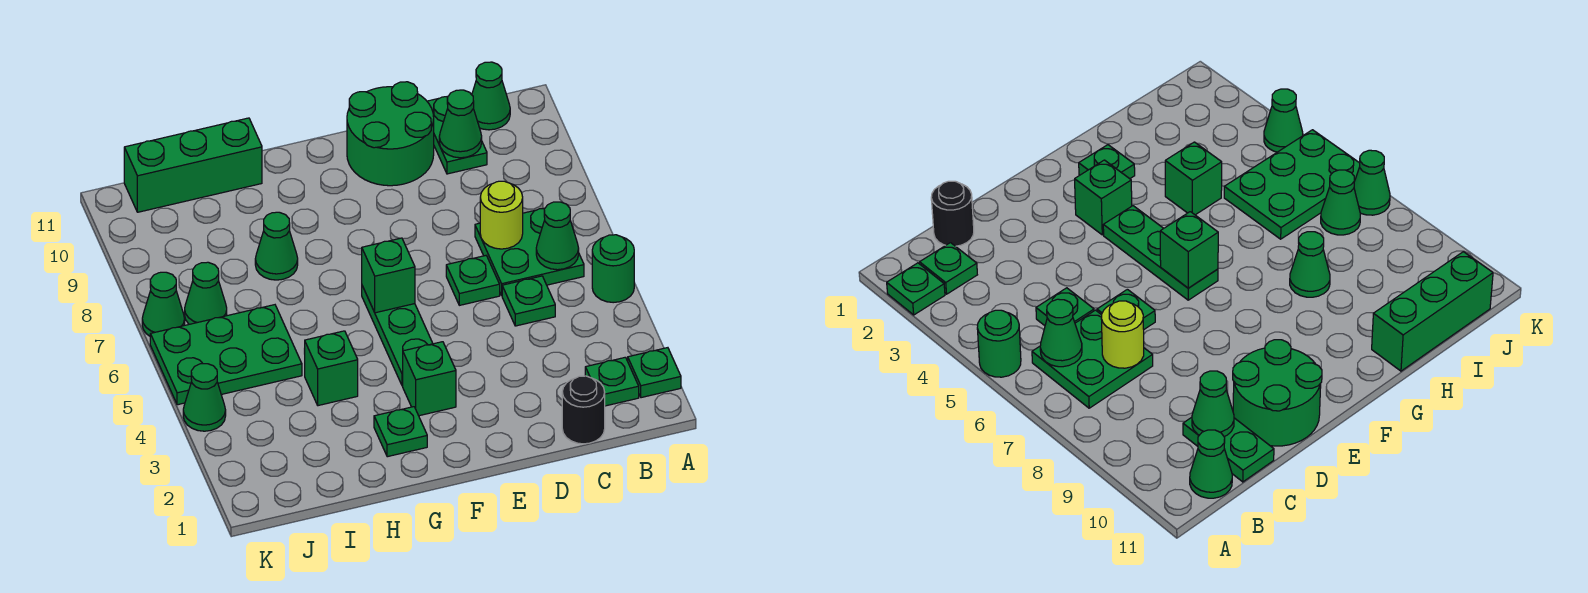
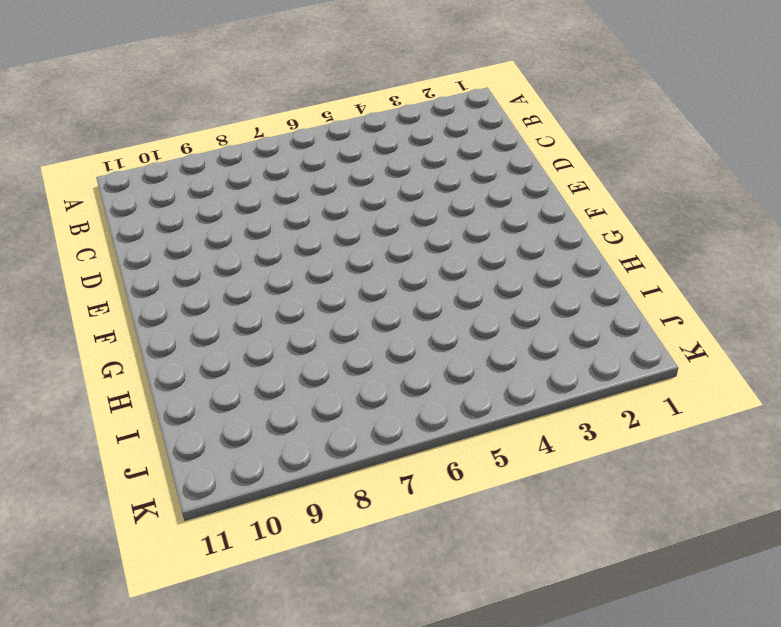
none -> green 1x1 plate [628,348,681,398]
none -> green 1x1 round brick [592,235,634,303]
none -> green 1x1 plate [585,357,639,406]

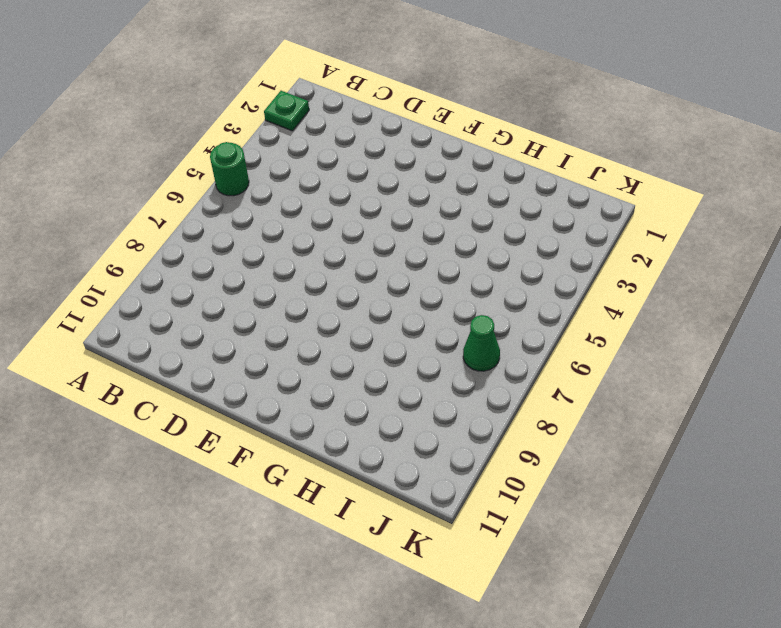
none -> green 1x1 plate [585,357,639,406]
none -> green 2x2 plate [475,208,584,295]
none -> green 1x1 cone [472,62,510,130]

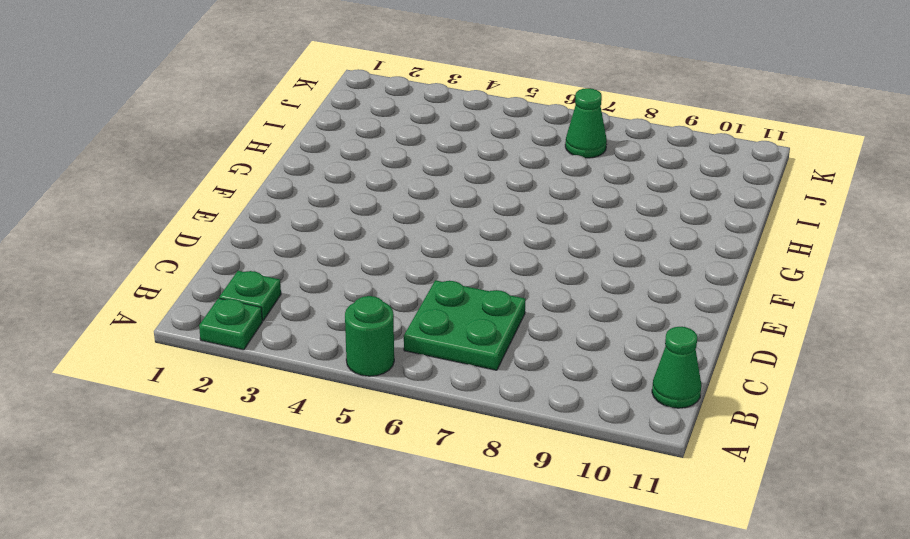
none -> black 1x1 round brick [562,376,605,444]
none -> green 1x1 plate [502,276,555,326]
none -> green 1x2 plate [427,96,487,174]

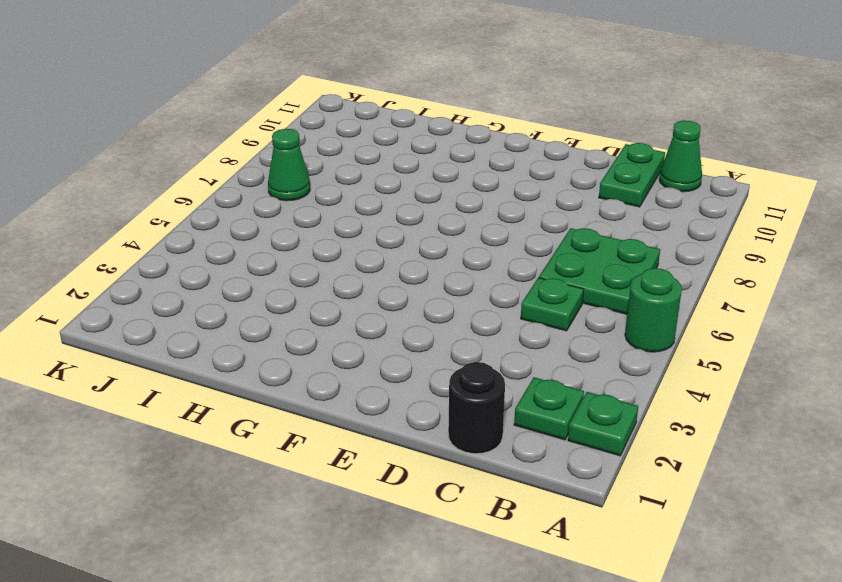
none -> green 1x1 plate [446,256,500,305]
none -> green 2x2 round brick [347,82,434,186]
none -> green 1x1 brick [403,342,456,416]

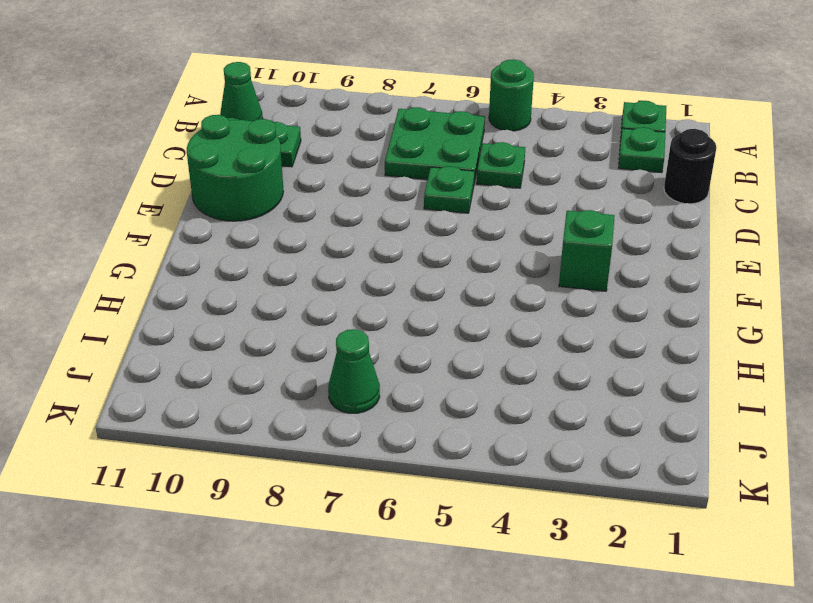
none -> green 1x3 plate [362,286,433,386]
none -> green 1x1 plate [374,407,427,457]
none -> green 1x1 brick [305,331,358,406]

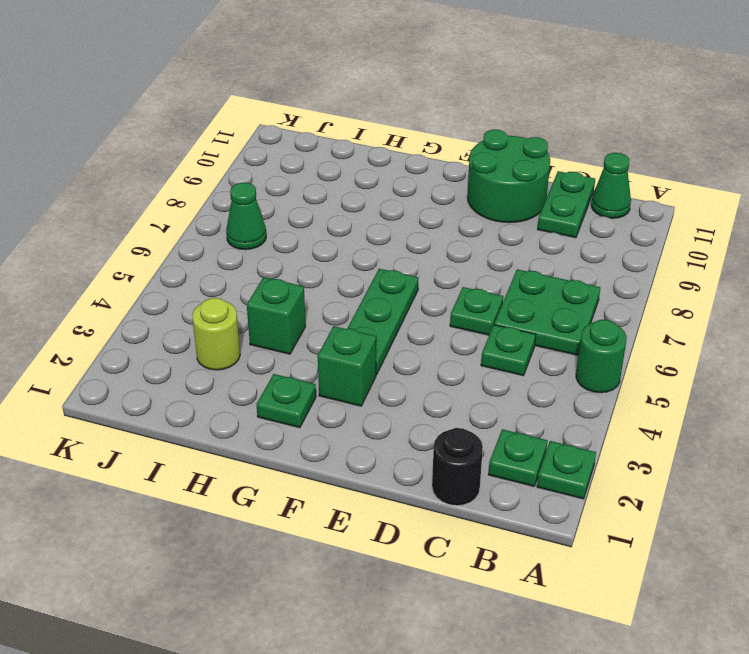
lime 1x1 round brick [192,298,240,370] -> lime 1x1 round brick moved to [480,181,523,249]
none -> green 1x1 cone [255,212,298,280]
none -> green 1x3 brick [124,118,262,212]
none -> green 2x3 plate [150,305,302,405]

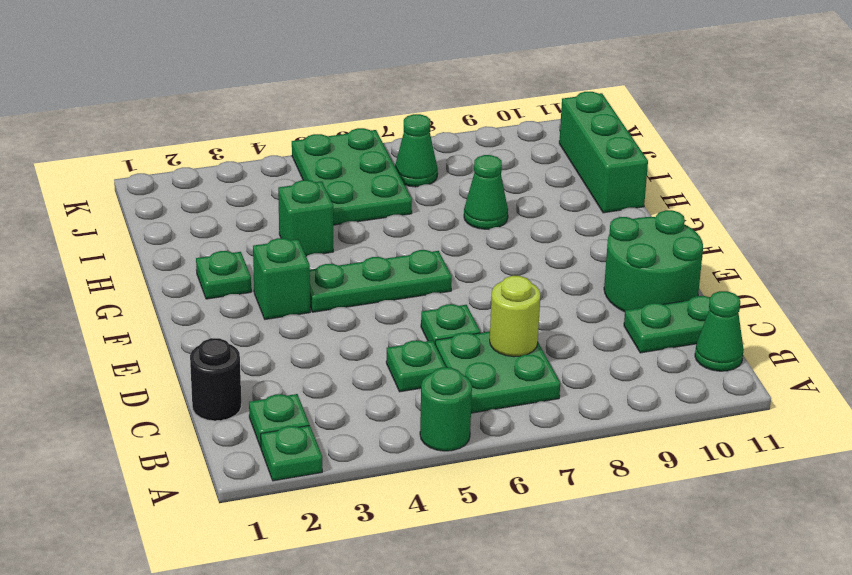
none -> green 1x1 cone [183,364,226,431]
none -> green 1x1 cone [142,272,185,336]
none -> green 1x1 cone [536,202,579,270]

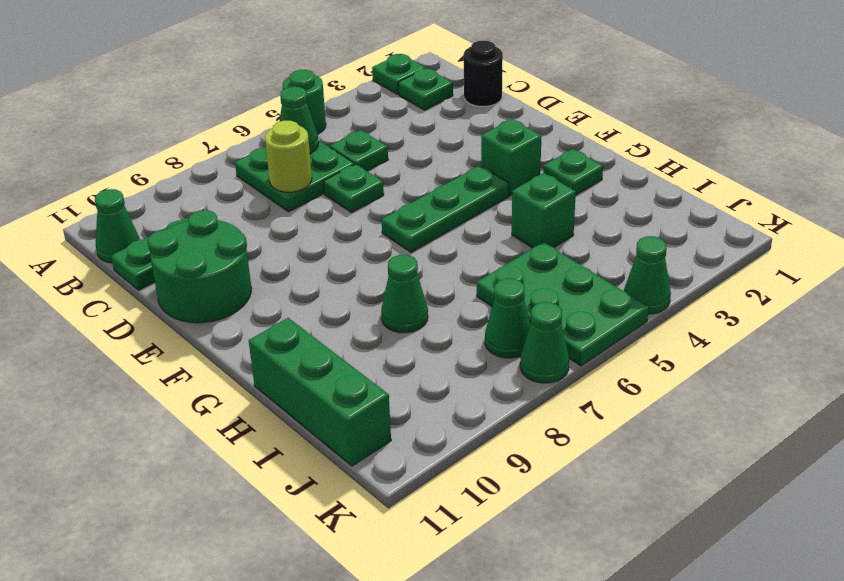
none -> green 1x1 cone [439,90,482,158]
none -> green 1x1 brick [362,238,415,313]

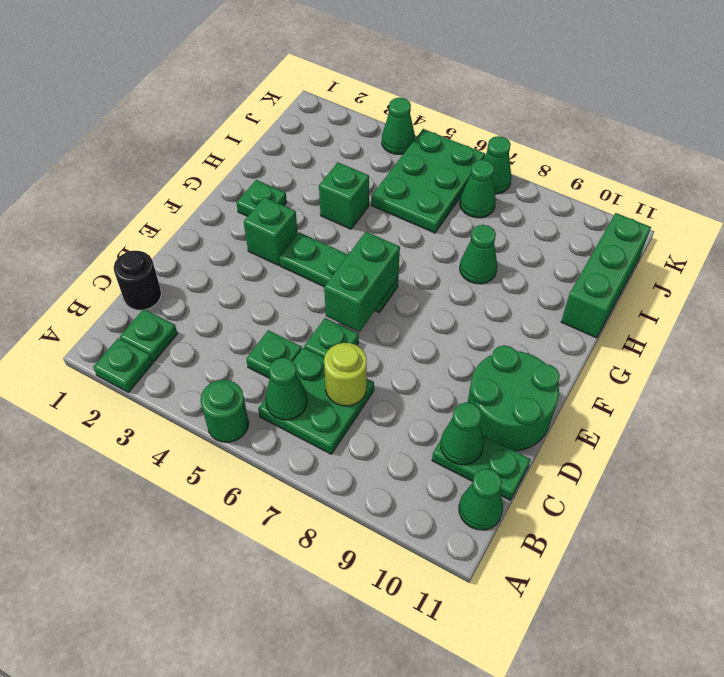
green 1x2 brick [324,232,400,332] -> green 1x1 brick [362,238,415,313]

